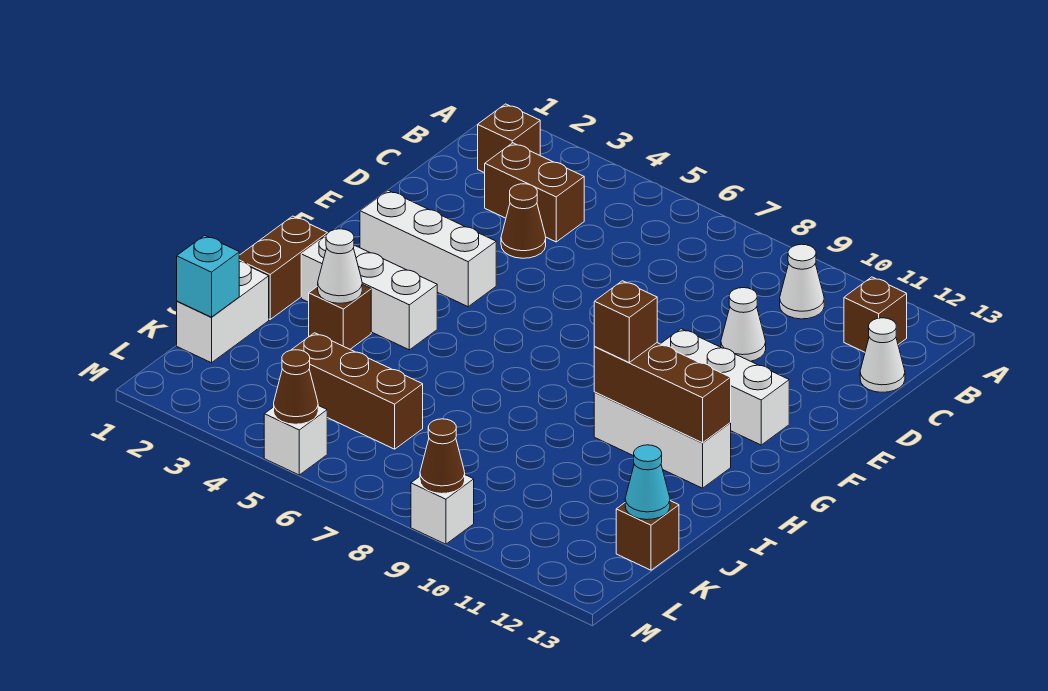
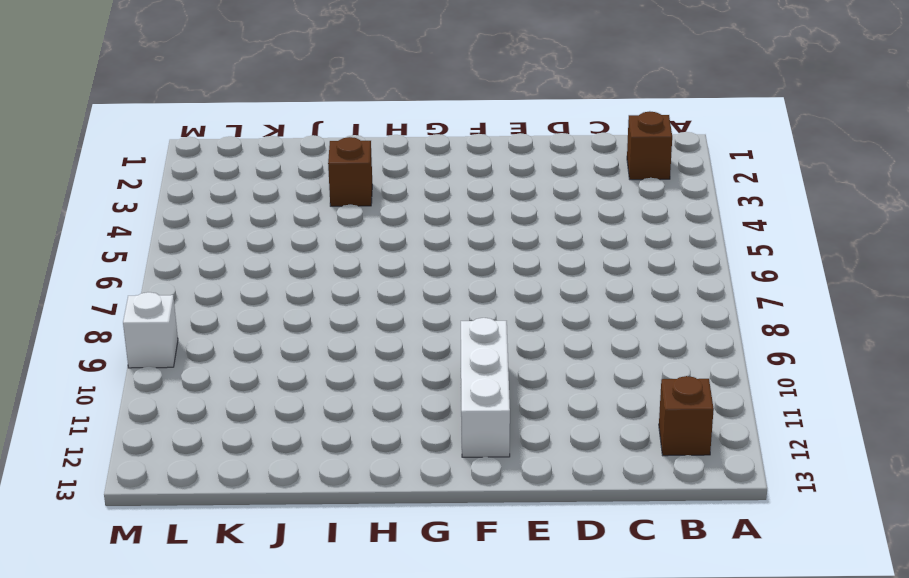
none -> white 1x1 cone [780,244,824,319]
none -> brown 1x2 brick [485,143,584,242]
none -> white 1x1 cone [860,318,905,392]

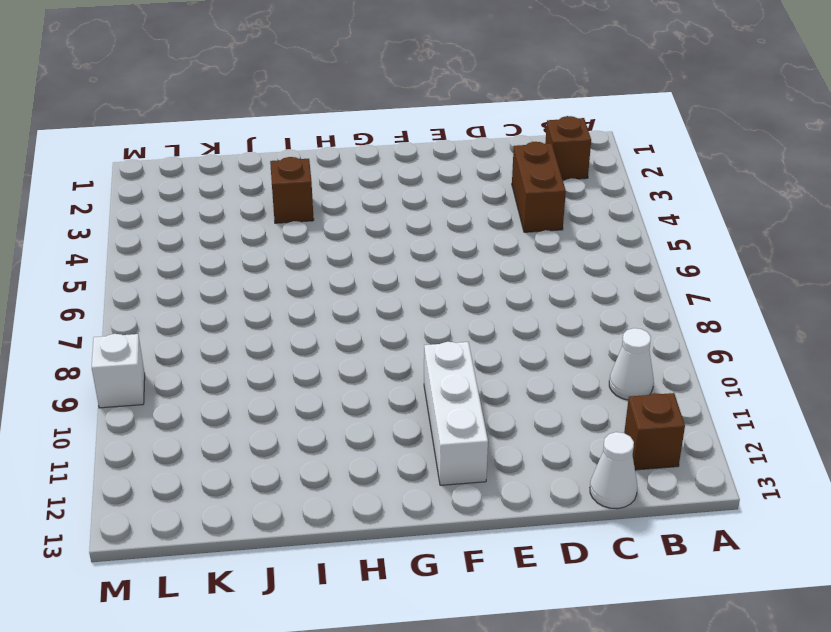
none -> brown 1x1 cone [501,184,546,258]
none -> white 1x1 cone [721,288,766,361]
none -> white 1x3 brick [360,190,496,307]

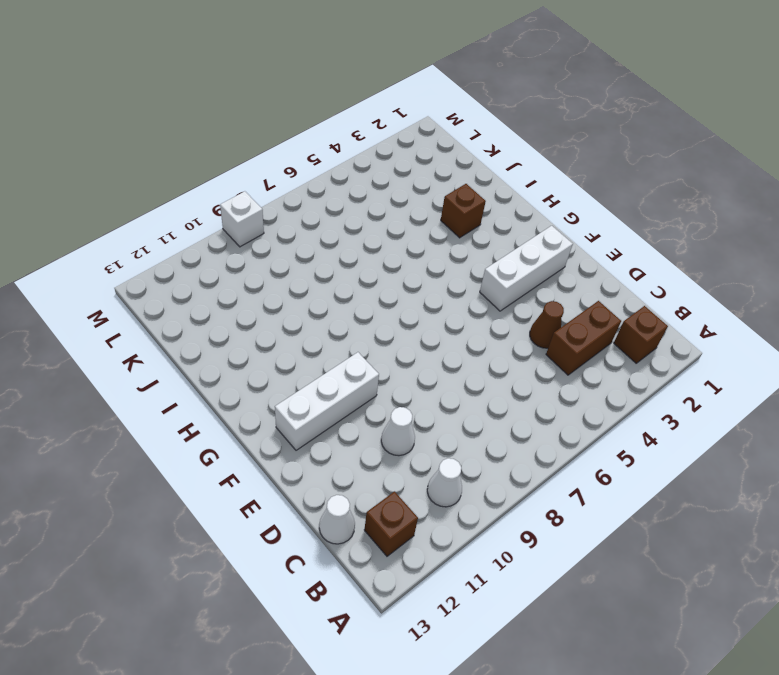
none -> brown 1x2 brick [239,216,328,319]
none -> white 1x3 brick [301,236,437,350]
none -> white 1x3 brick [594,392,731,488]

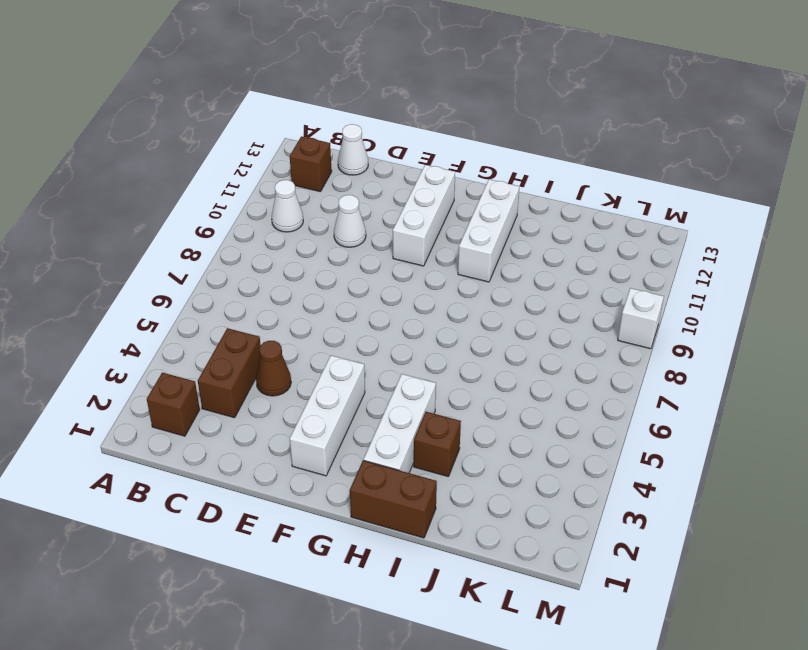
none -> white 1x2 brick [177,262,269,363]
none -> brown 1x3 brick [292,333,423,449]
none -> brown 1x1 brick [616,501,679,570]

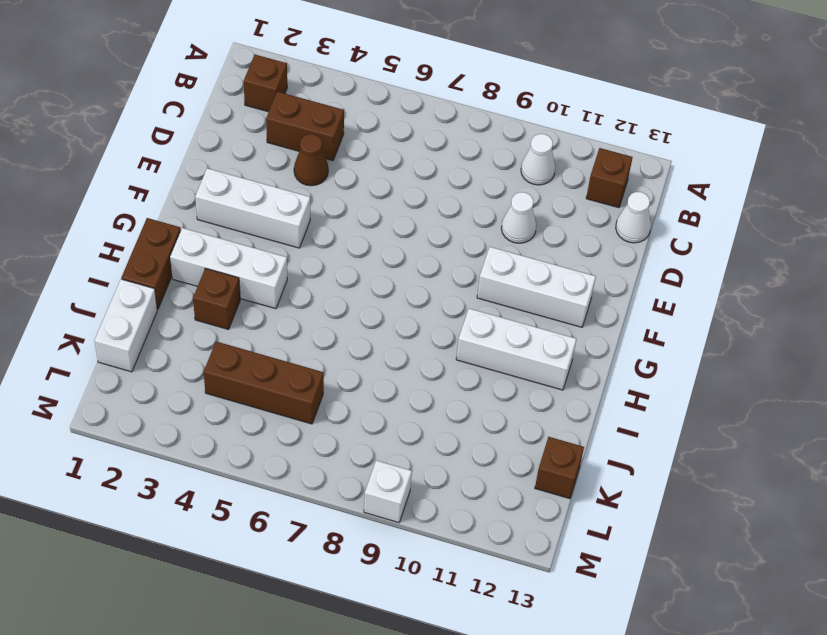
none -> white 1x1 brick [264,405,327,475]
none -> brown 1x3 brick [594,343,731,443]
none -> white 1x1 cone [318,229,362,303]

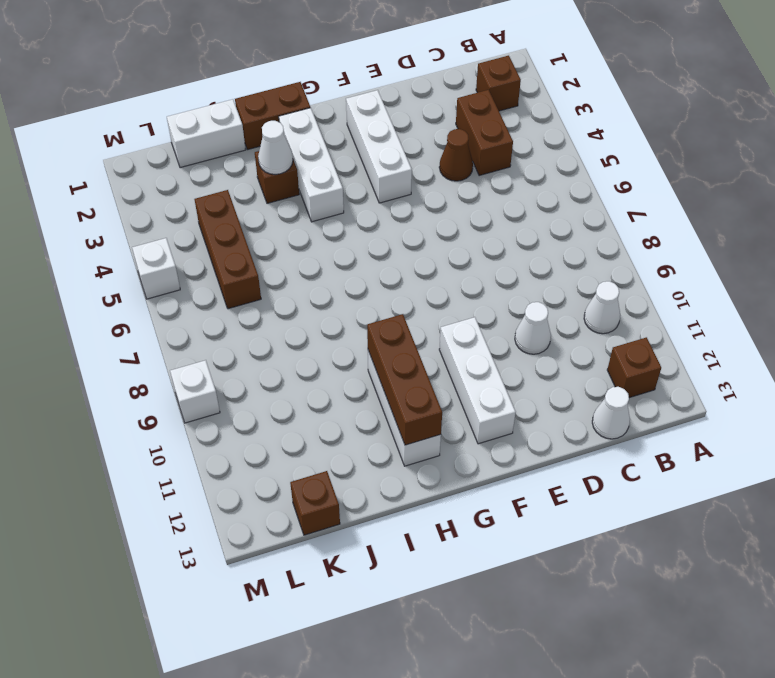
none -> cyan 1x1 brick [177,235,239,317]
none -> cyan 1x1 cone [625,445,670,520]
none -> brown 1x1 cone [274,350,318,424]

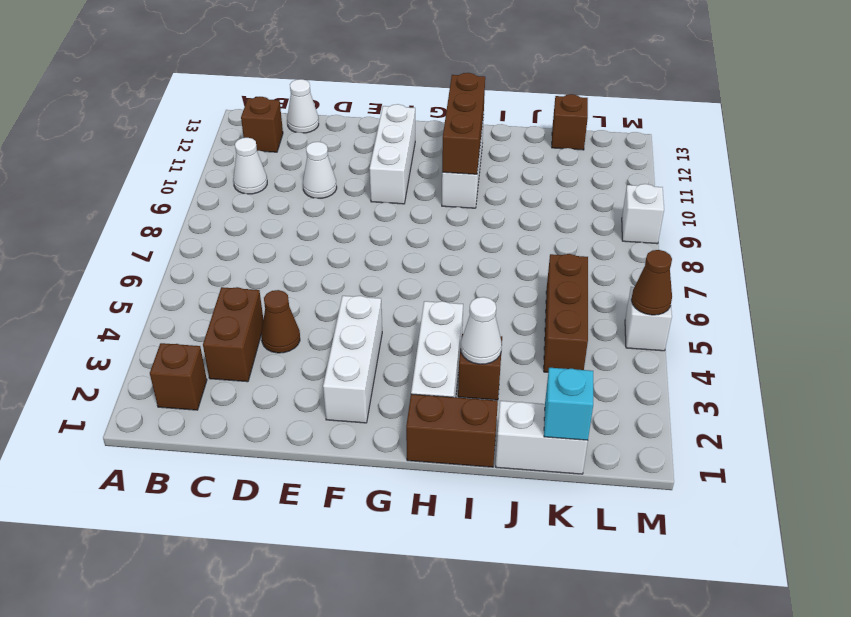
none -> cyan 1x1 cone [625,445,670,520]
none -> brown 1x1 cone [420,419,465,494]
none -> brown 1x1 brick [594,281,657,362]

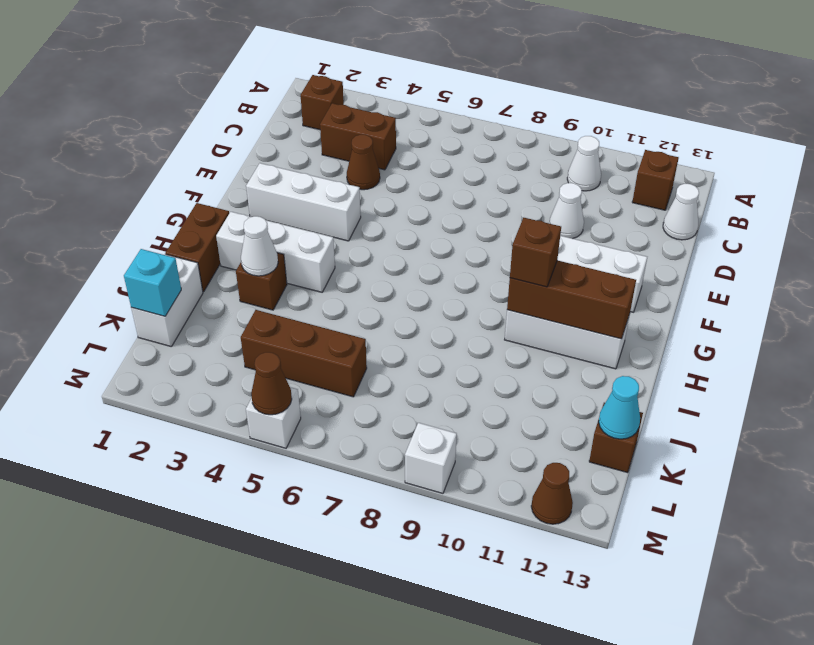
brown 1x1 cone [531,463,573,524] -> brown 1x1 cone moved to [420,419,465,494]

